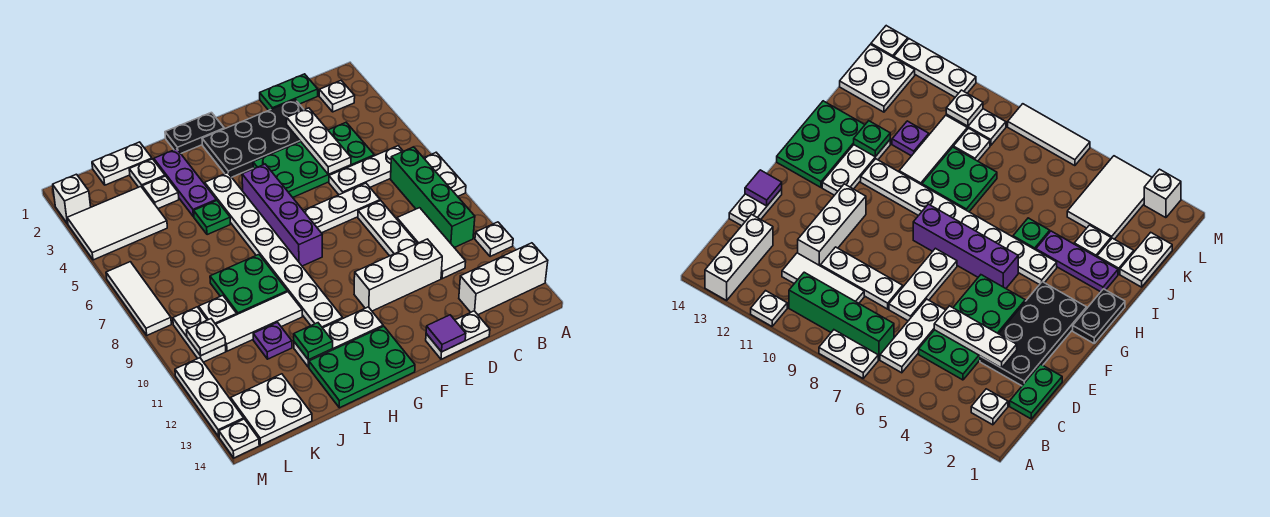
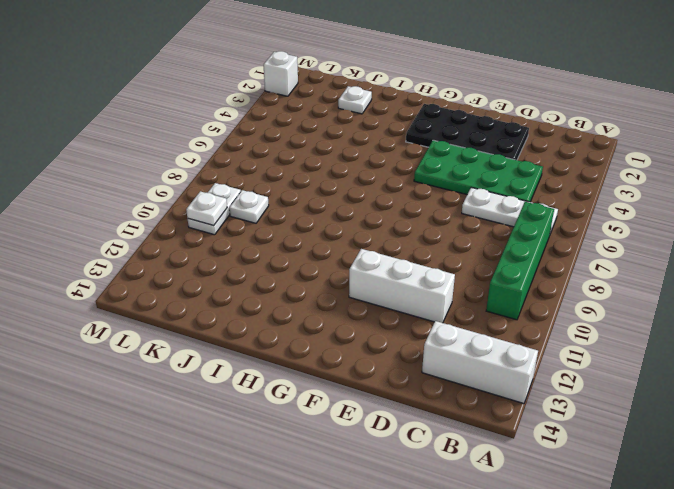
none -> white 1x2 plate [424,153,466,196]
none -> white 1x1 plate [475,222,513,257]
none -> white 1x1 plate [319,81,355,112]
none -> green 1x2 plate [260,74,318,110]

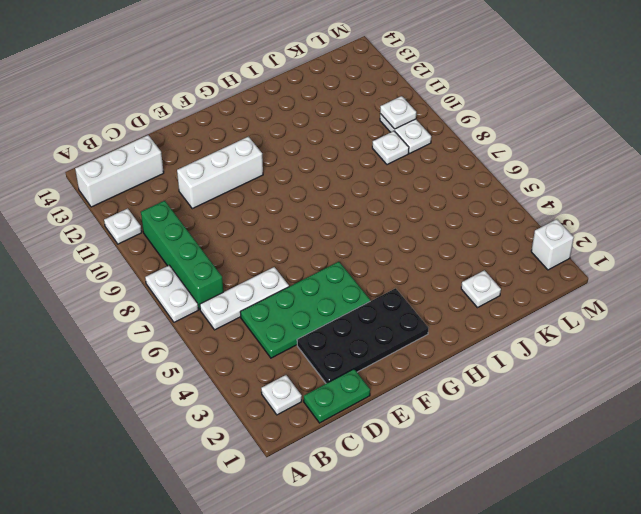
none -> white 1x3 tile [397,208,466,279]
none -> white 1x3 plate [303,183,380,233]
none -> white 1x3 plate [358,201,417,256]
none -> white 1x2 plate [426,311,490,359]

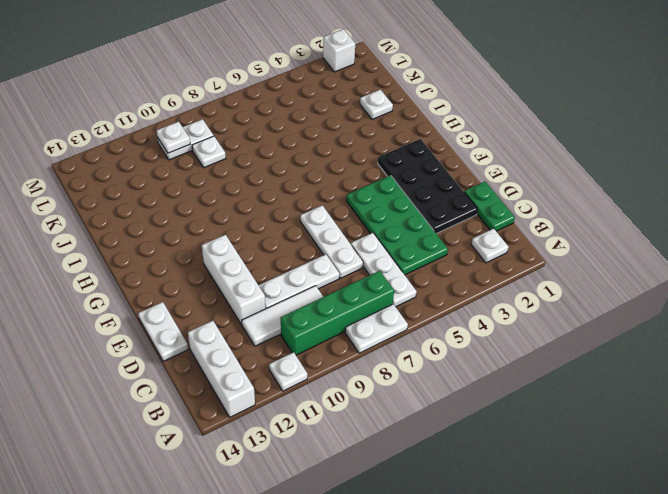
none -> black 1x2 plate [165,113,224,153]
none -> purple 1x4 brick [242,164,322,266]
none -> white 1x3 plate [294,307,383,367]
none -> green 2x3 plate [309,326,415,408]

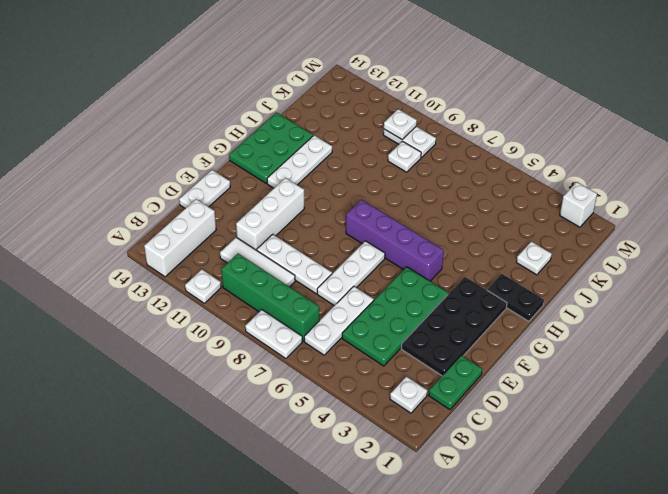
black 1x2 plate [487,274,544,321] -> black 1x2 plate turned to [165,113,224,153]
none -> white 1x8 plate [205,173,343,328]
none -> purple 1x3 plate [154,149,216,217]
none -> green 1x1 plate [194,200,230,235]
none -> green 2x2 plate [210,255,287,314]

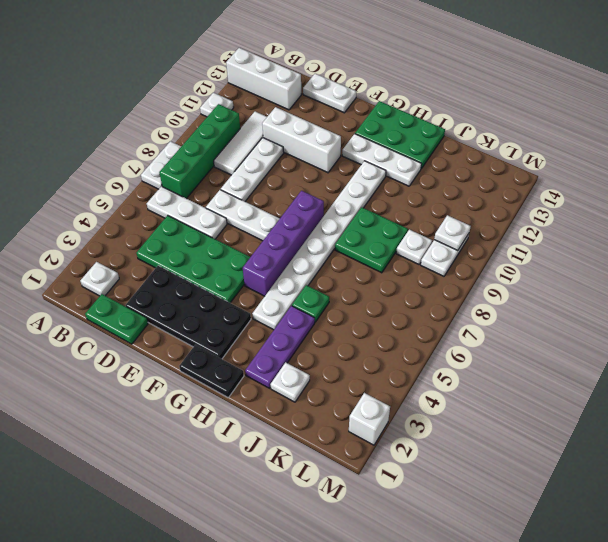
none -> white 1x3 tile [216,292,302,351]
none -> white 1x2 plate [92,142,152,185]
none -> white 1x1 plate [142,176,179,209]
none -> purple 1x1 plate [253,322,292,359]

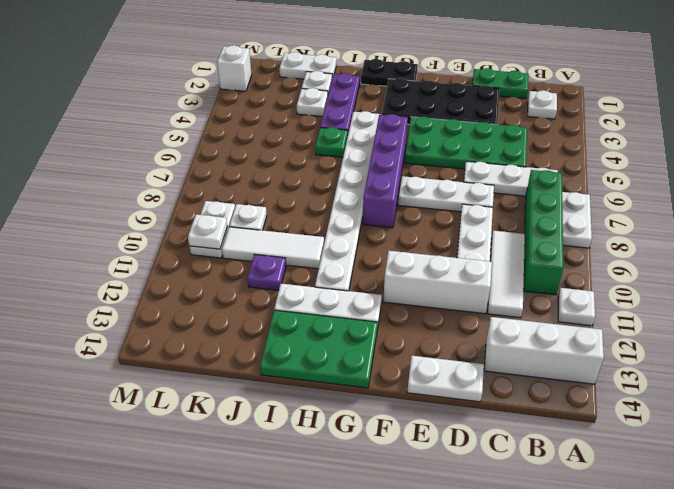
none -> green 2x2 plate [210,255,287,314]
none -> white 2x3 tile [67,187,167,260]
none -> white 2x2 plate [231,374,312,445]
none -> white 1x3 tile [106,262,171,335]

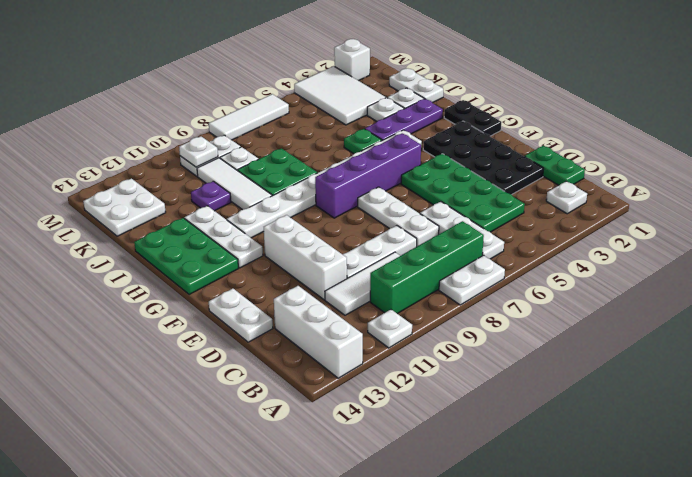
none -> white 1x3 plate [175,358,244,437]
none -> white 1x1 plate [219,419,259,458]
none -> white 1x3 plate [287,108,351,174]
none -> purple 1x1 tile [426,315,466,352]

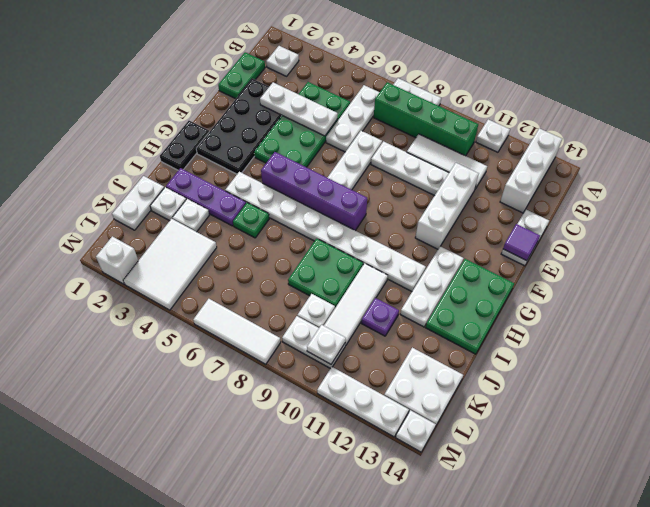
none -> green 1x1 plate [294,323,333,360]

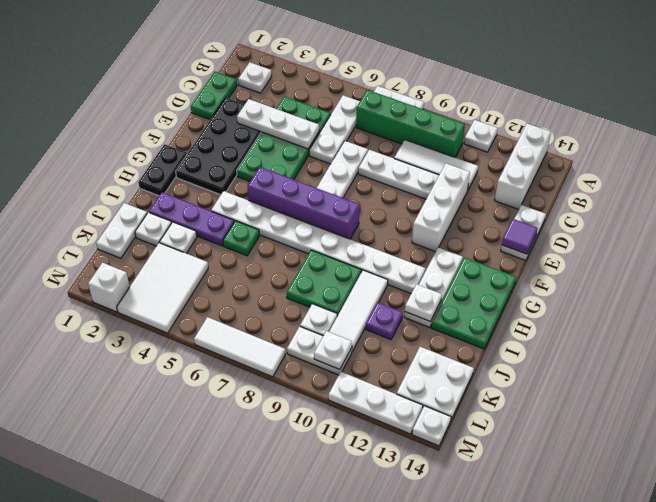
white 1x1 plate [405,284,442,322] -> green 1x1 plate [294,323,333,360]

